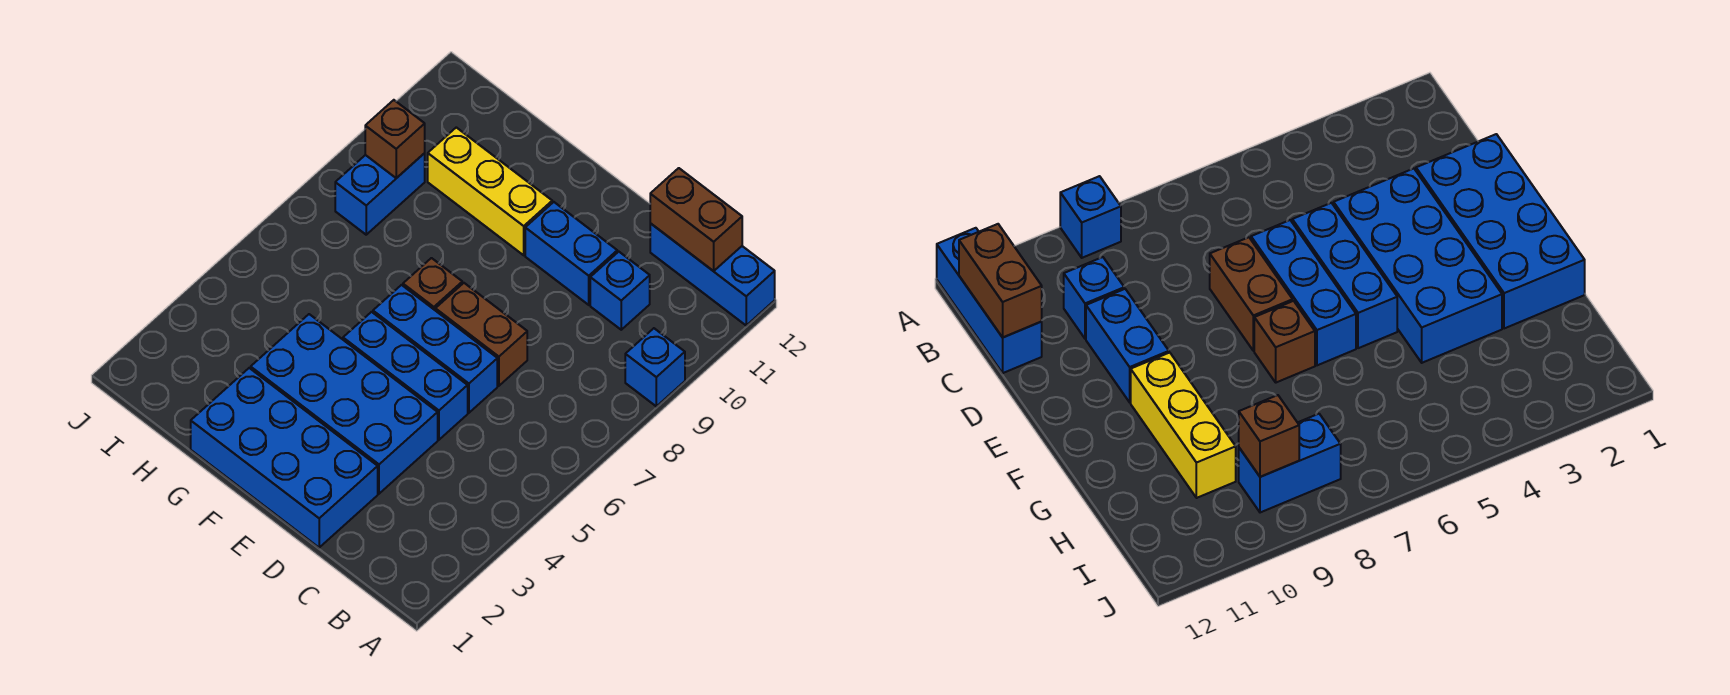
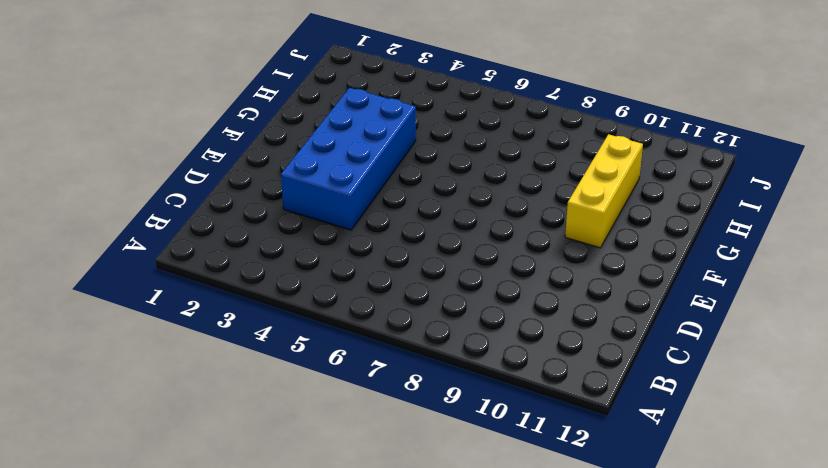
none -> blue 1x1 brick [625,328,685,406]
none -> blue 1x3 brick [650,223,775,325]
none -> blue 1x1 brick [590,252,650,330]

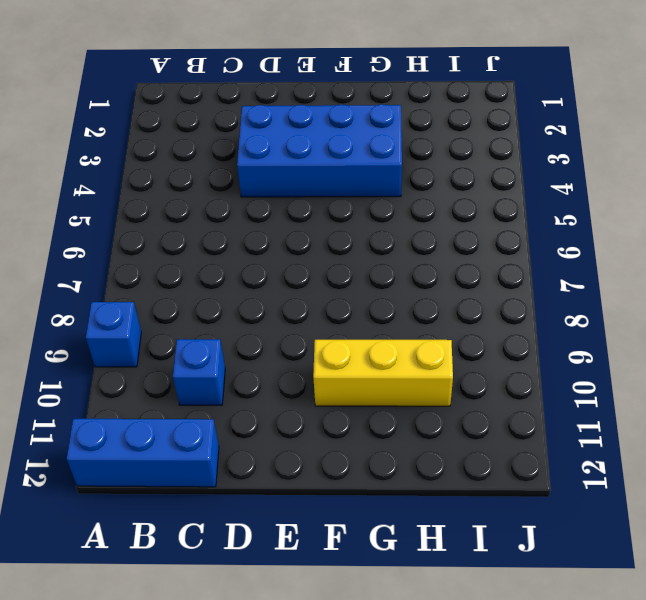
none -> blue 2x4 brick [191,368,378,548]
none -> blue 1x3 brick [343,312,468,440]
none -> blue 1x3 brick [373,285,497,413]

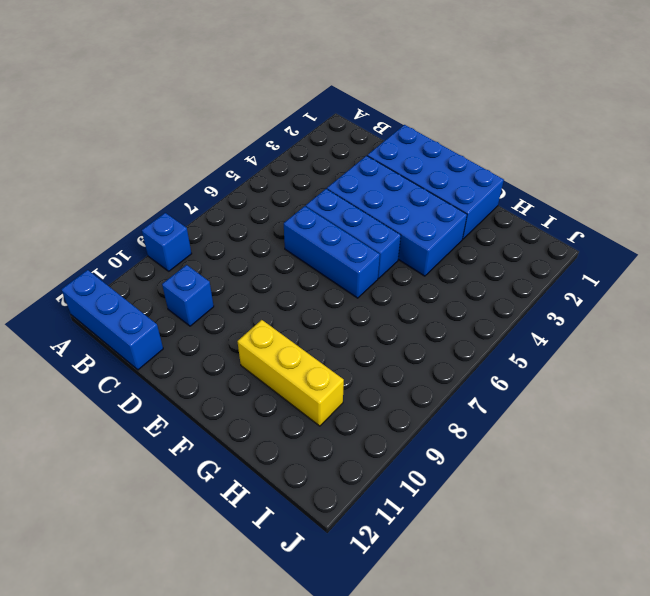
none -> brown 1x2 brick [435,283,527,386]
none -> blue 1x2 brick [525,202,617,305]
none -> brown 1x1 brick [403,258,462,310]

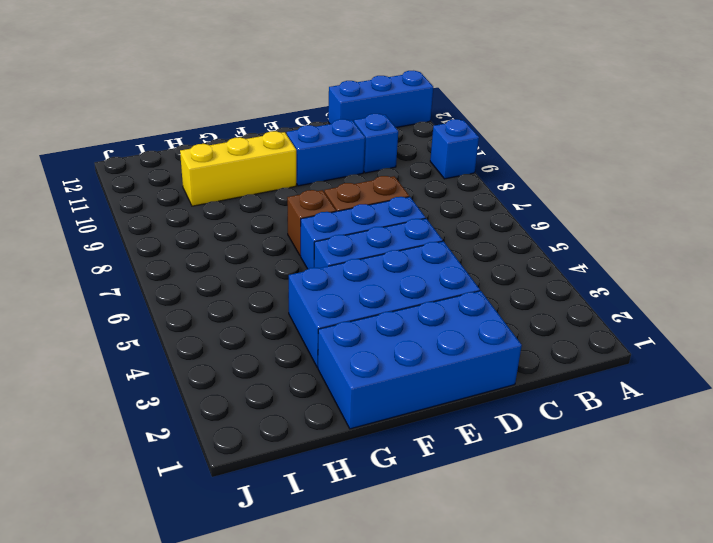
none -> blue 1x2 brick [335,153,425,235]
none -> brown 1x2 brick [650,168,742,271]
none -> brown 1x1 brick [365,100,425,178]

